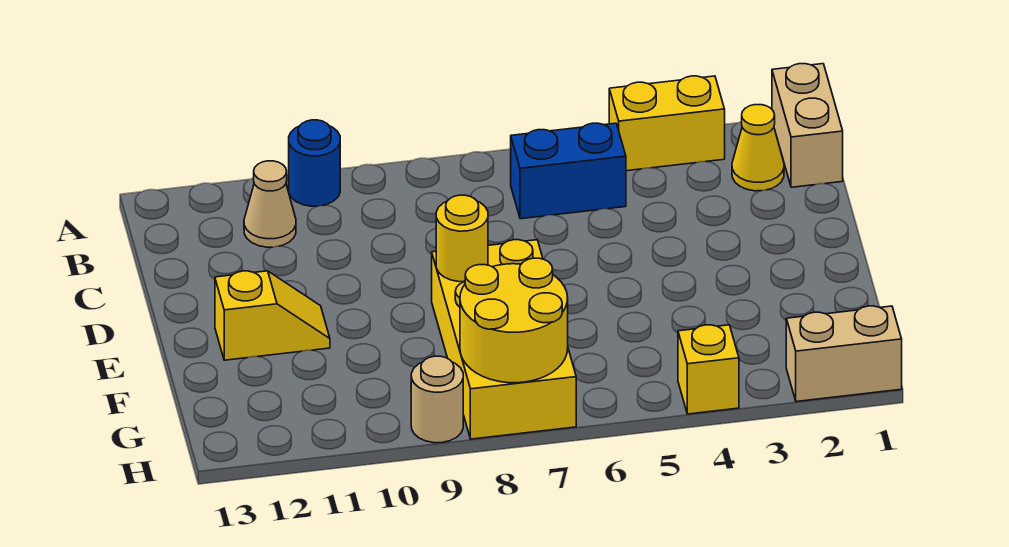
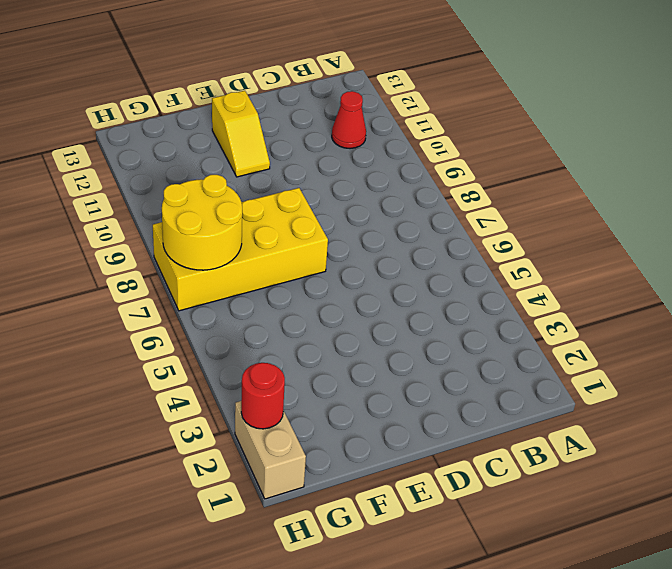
red 1x1 cone [332,91,366,149] -> tan 1x1 cone [244,161,296,247]
red 1x1 round brick [241,363,285,429] -> none
none -> tan 1x2 brick [772,64,843,187]
none -> yellow 1x2 brick [609,76,725,171]
none -> blue 1x1 round brick [289,120,340,206]

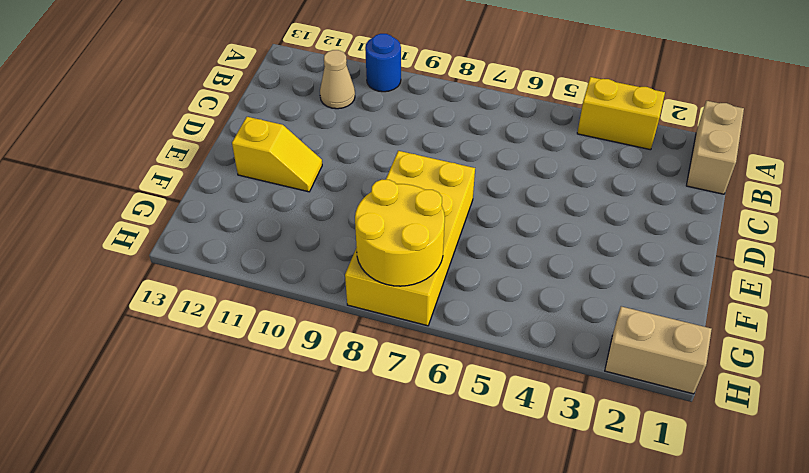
none -> yellow 1x1 cone [732,105,784,191]
none -> blue 1x2 brick [511,123,626,219]
none -> yellow 1x1 brick [678,325,739,414]

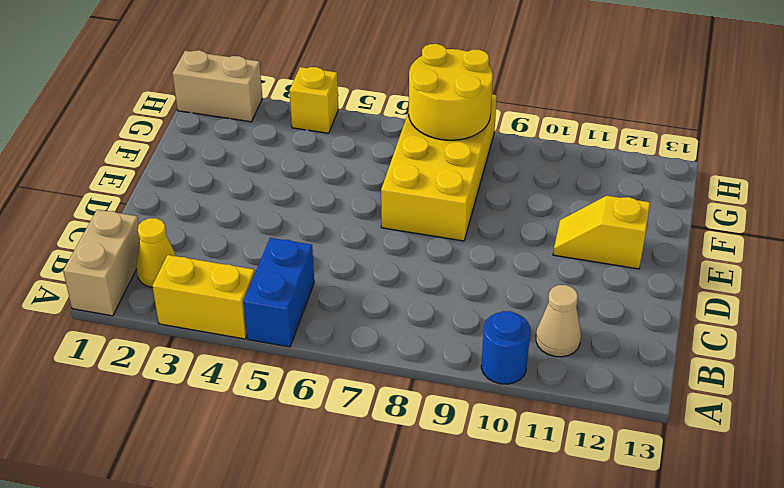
blue 1x2 brick [243,238,314,347] -> blue 1x2 brick turned to [511,123,626,219]
none -> tan 1x1 round brick [411,356,463,443]
none -> yellow 1x1 round brick [436,195,488,282]

